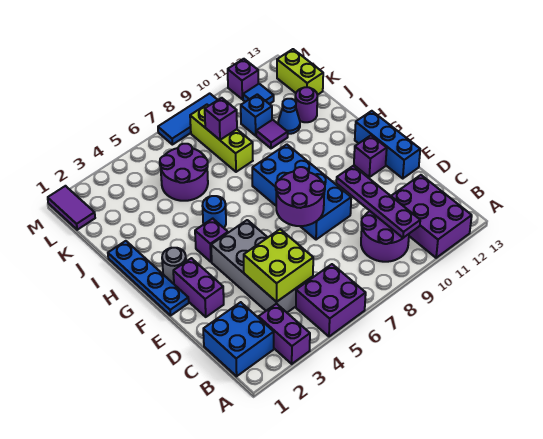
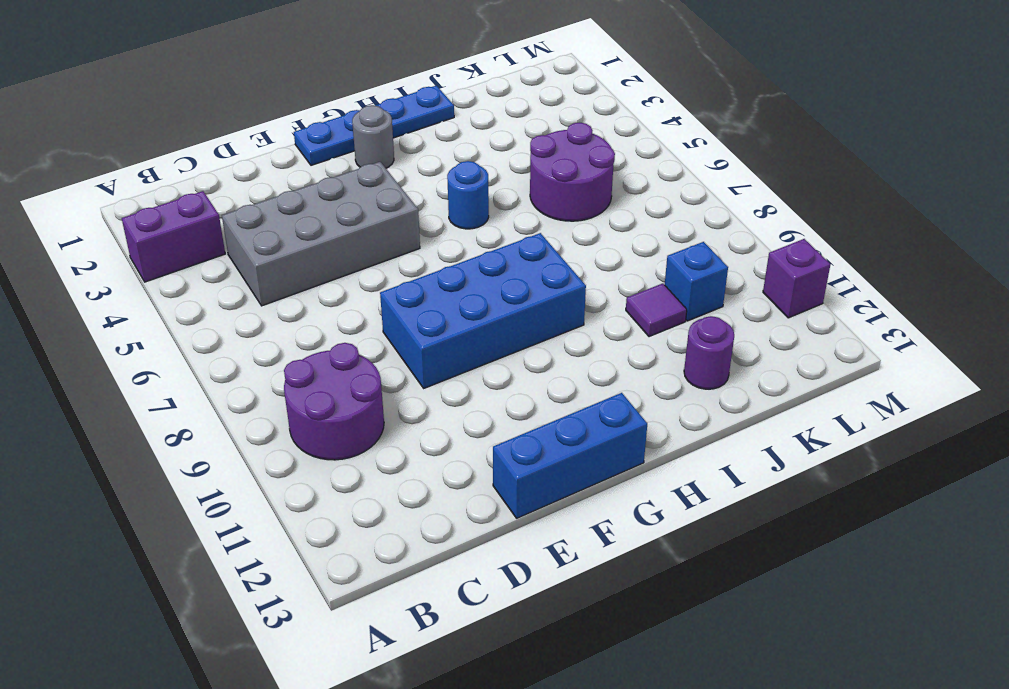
none -> purple 2x2 brick [296,264,366,336]
none -> purple 2x3 brick [391,175,472,258]
none -> blue 2x2 brick [203,302,274,376]

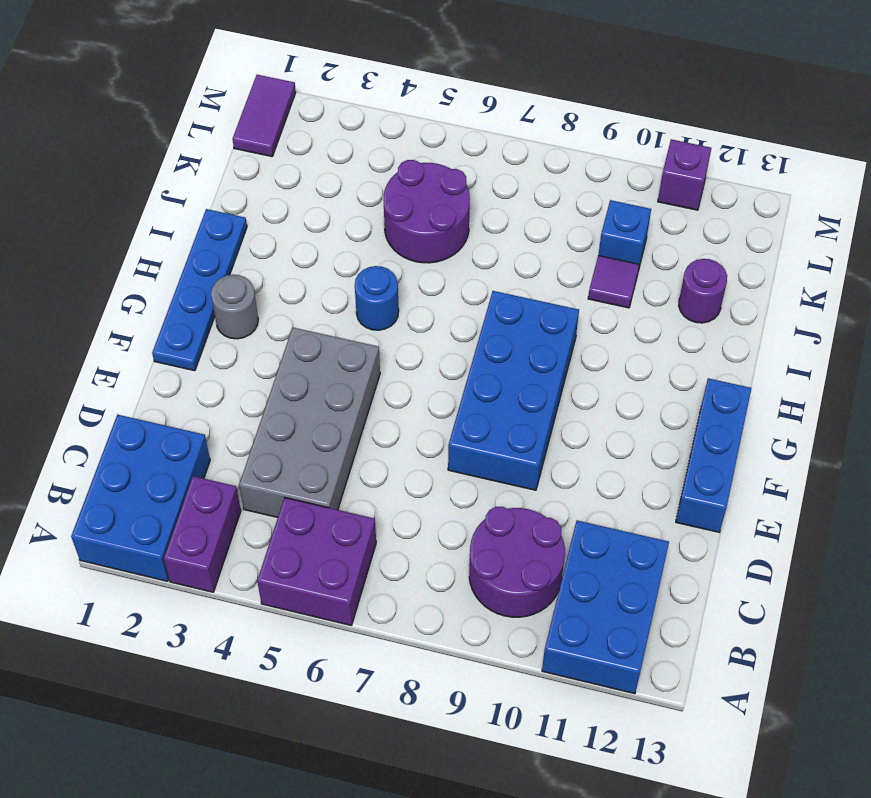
blue 2x3 brick [71,415,210,581] -> blue 2x2 brick [203,302,274,376]
blue 2x3 brick [542,520,669,694] -> purple 2x3 brick [391,175,472,258]
none -> purple 1x2 brick [173,258,224,317]
none -> purple 1x1 brick [354,135,387,177]
none -> purple 1x1 brick [195,219,228,262]

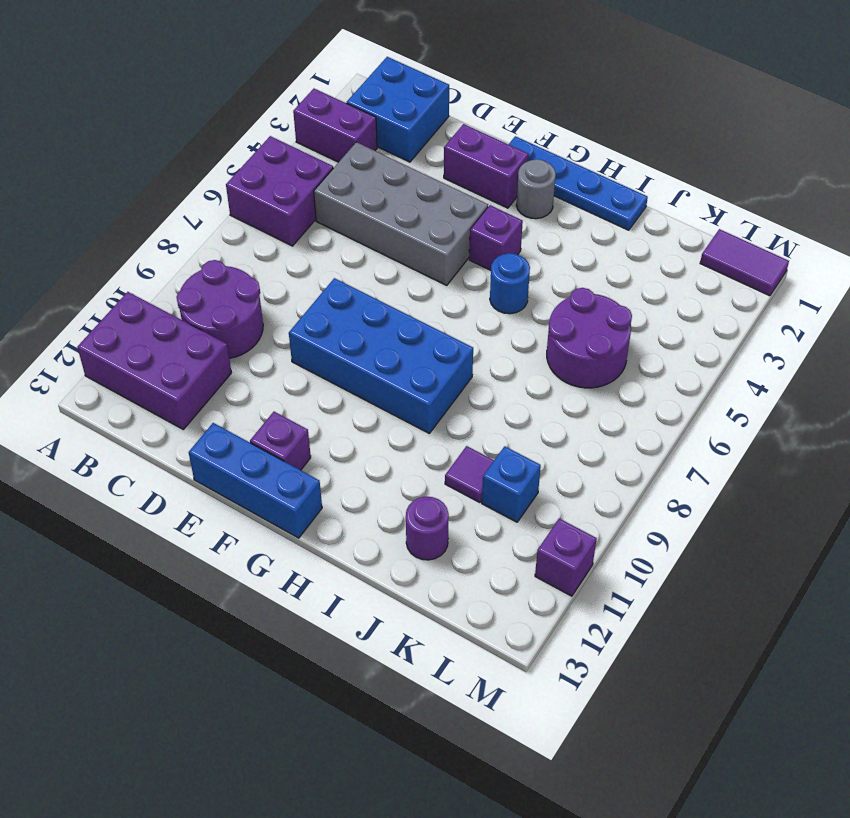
none -> lime 1x3 brick [190,105,253,172]
none -> blue 1x1 cone [278,99,300,134]
none -> lime 1x2 brick [277,49,323,95]

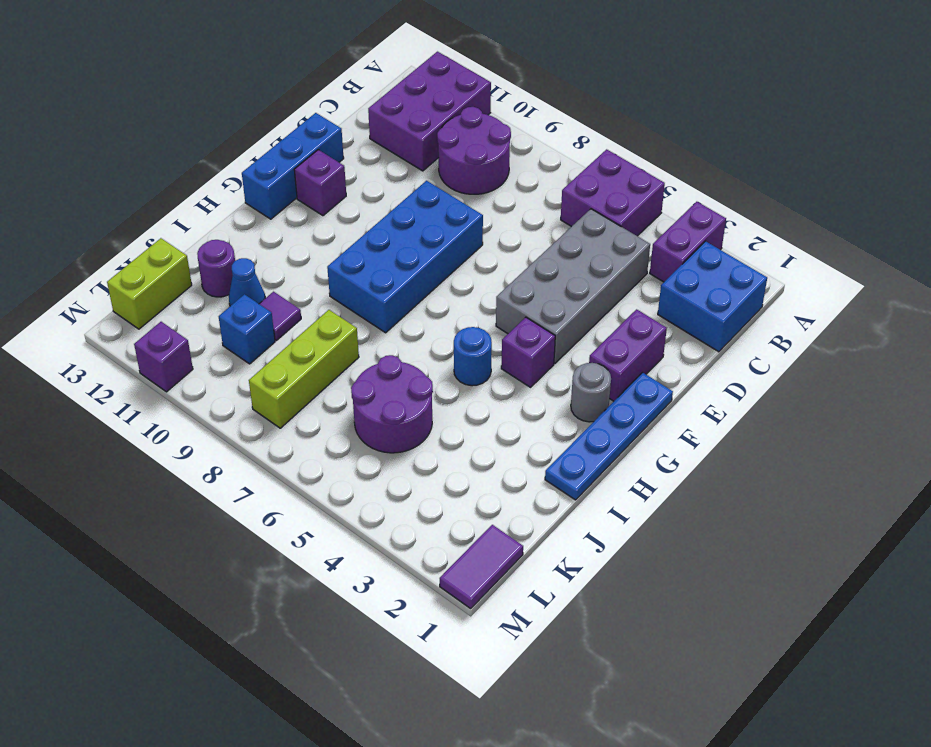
none -> blue 1x1 tile [243,84,274,104]
none -> blue 1x3 tile [158,93,217,145]
none -> purple 1x4 plate [336,166,420,238]

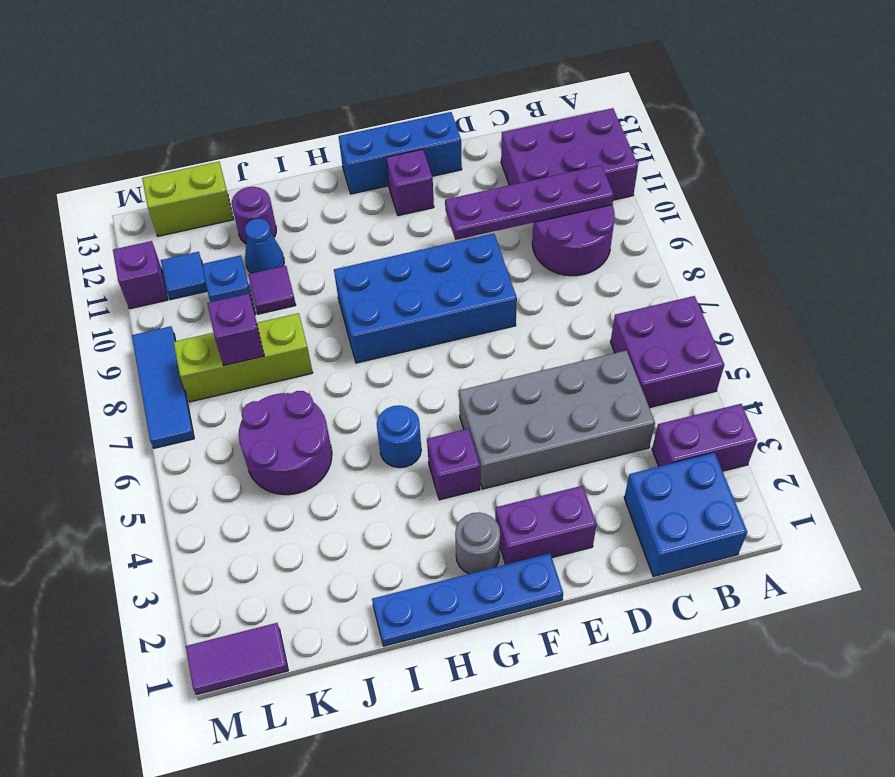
none -> lime 2x2 brick [244,229,313,302]
none -> purple 2x2 round brick [276,167,325,226]

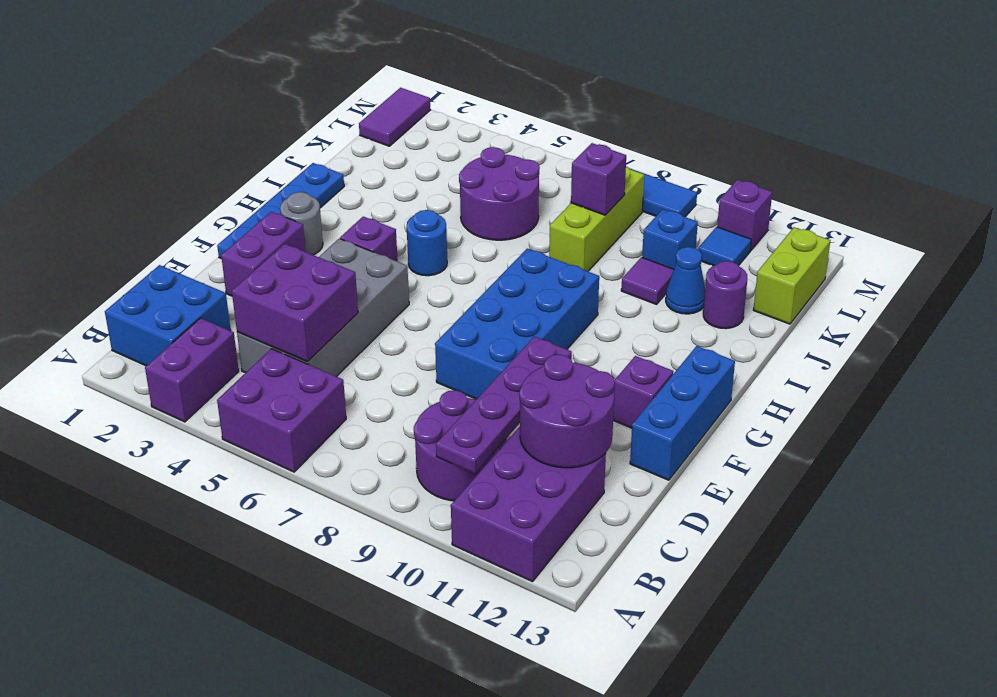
purple 2x2 brick [232,244,358,361] -> lime 2x2 brick [244,229,313,302]
purple 2x2 round brick [519,354,615,468] -> purple 2x2 round brick moved to [276,167,325,226]

